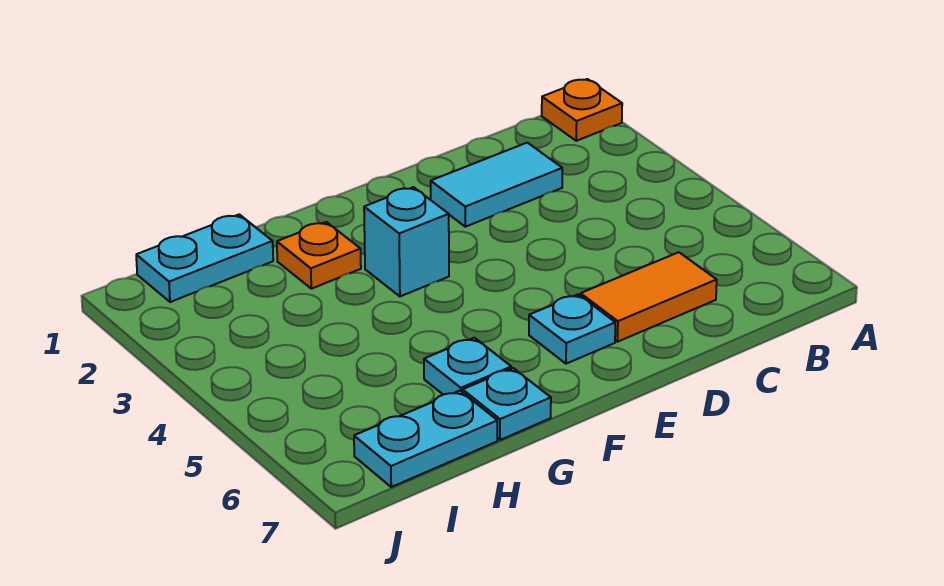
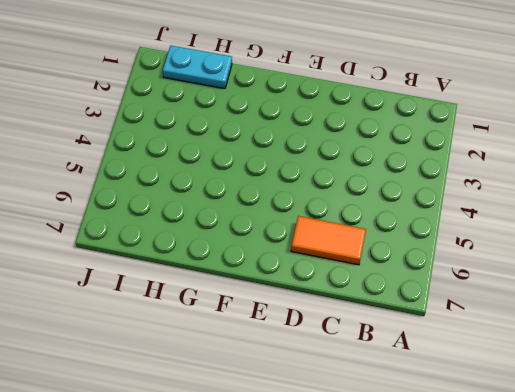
none -> orange 1x1 plate [542,79,622,141]
none -> cyan 1x2 tile [431,143,562,227]

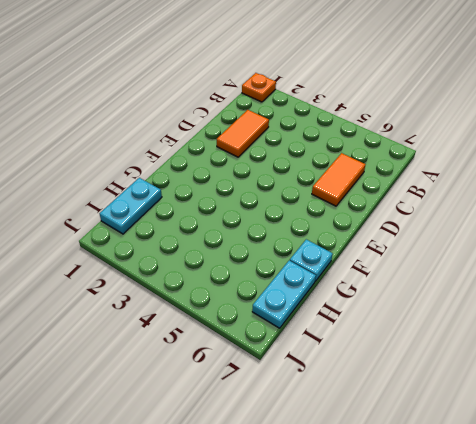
orange 1x2 tile [217,110,269,157] -> cyan 1x2 tile [431,143,562,227]
none -> cyan 1x1 plate [529,295,615,364]
none -> cyan 1x1 brick [364,187,449,296]

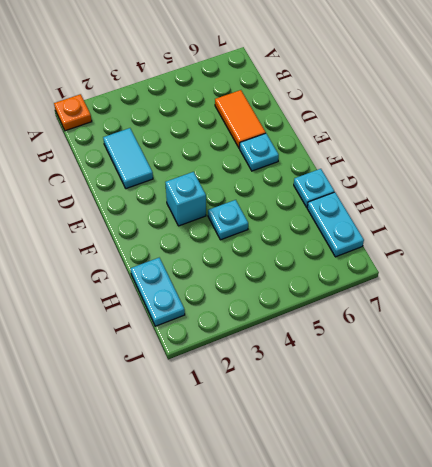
cyan 1x1 plate [208,200,248,240] -> cyan 1x1 plate moved to [424,338,511,395]
none -> orange 1x1 plate [277,222,361,289]

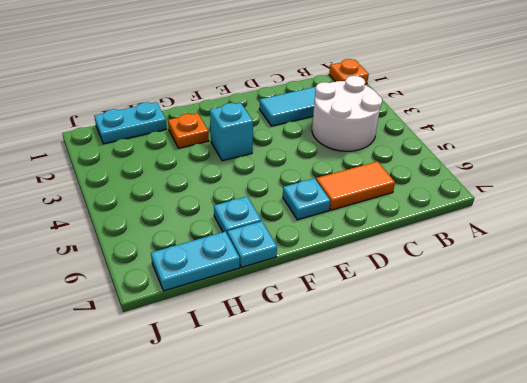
white 2x2 round brick [312,76,382,151] -> none

